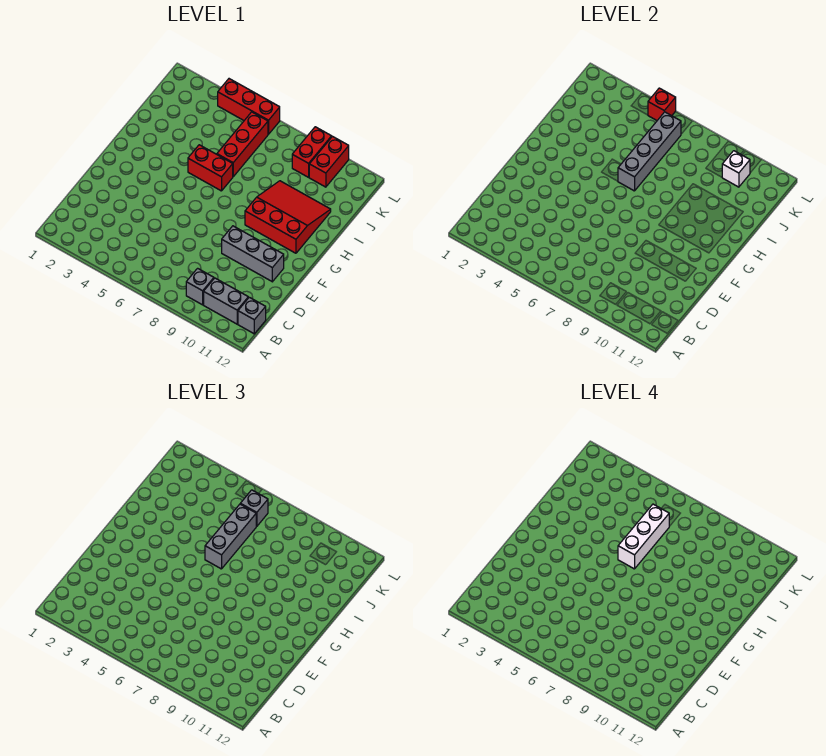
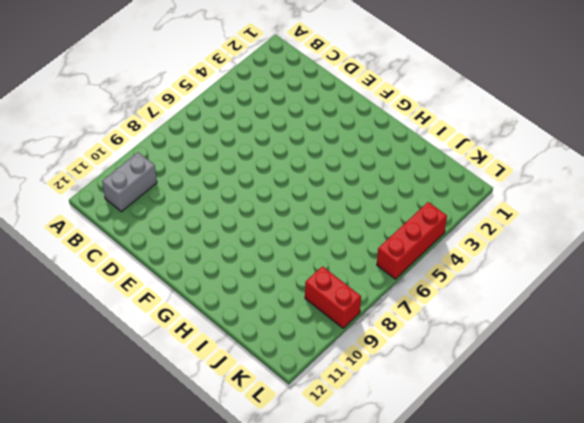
none -> grey 1x1 brick [186,268,214,305]
none -> grey 1x1 brick [238,297,266,334]
none -> grey 1x3 brick [222,226,284,282]

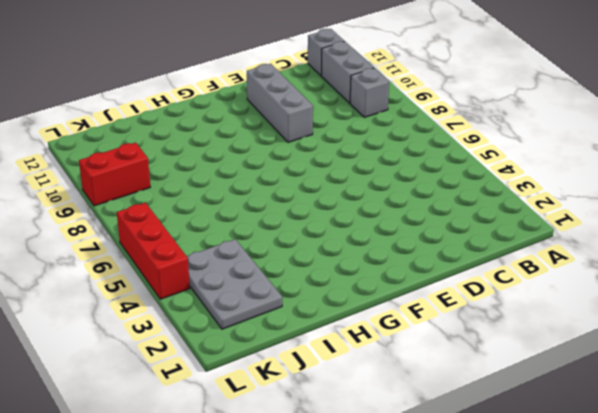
grey 2x3 plate [187,239,282,329] -> none
none -> red 3x3 slope [245,181,331,253]
none -> red 1x2 brick [188,145,233,191]
none -> red 1x3 brick [217,112,268,177]

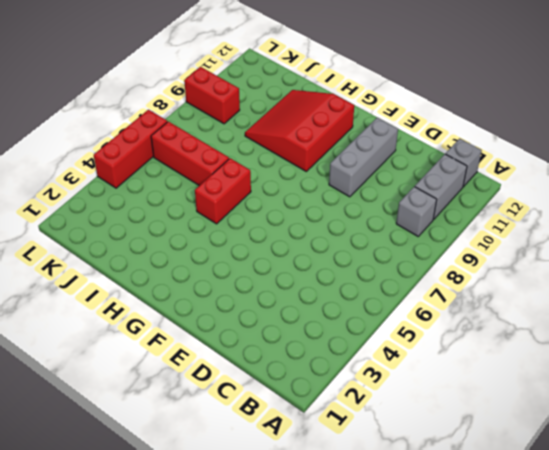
none -> red 1x2 brick [309,137,349,187]
none -> grey 1x4 brick [618,112,681,191]
none -> white 1x1 brick [722,151,750,187]

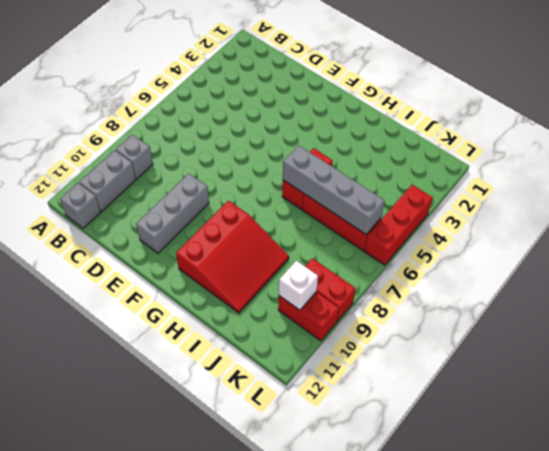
none -> red 1x1 brick [648,88,676,120]
none -> grey 1x3 brick [205,504,256,569]
none -> grey 1x1 brick [241,490,268,527]

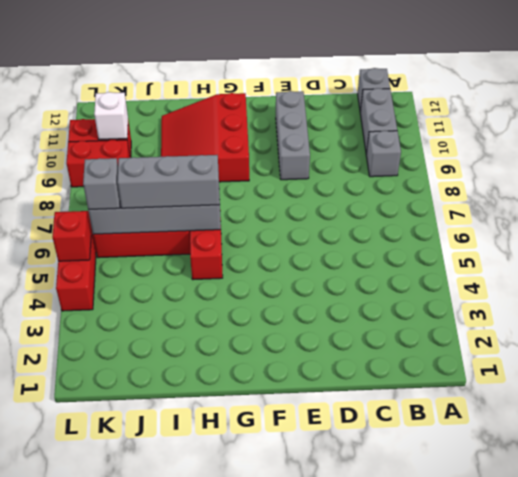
none -> white 1x3 brick [618,504,669,569]

